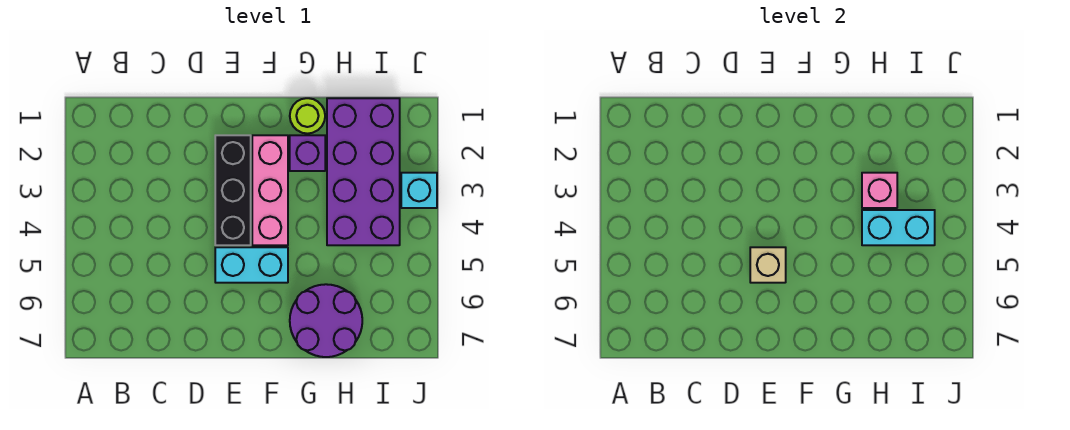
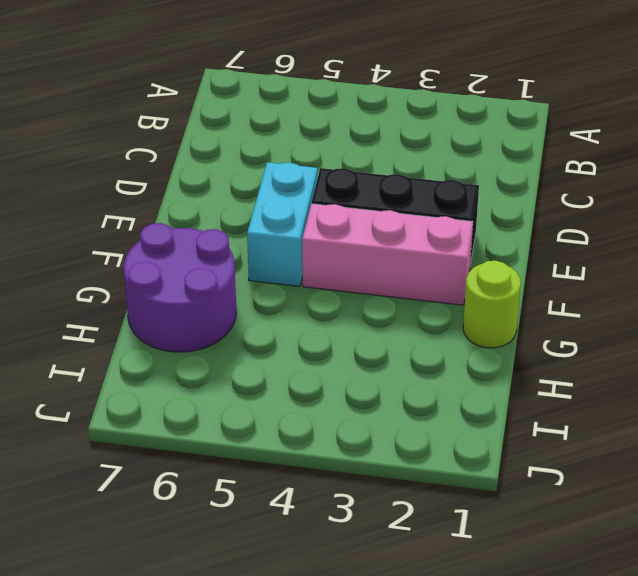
none -> purple 1x1 brick [290,135,325,171]
none -> purple 2x4 brick [327,98,400,245]

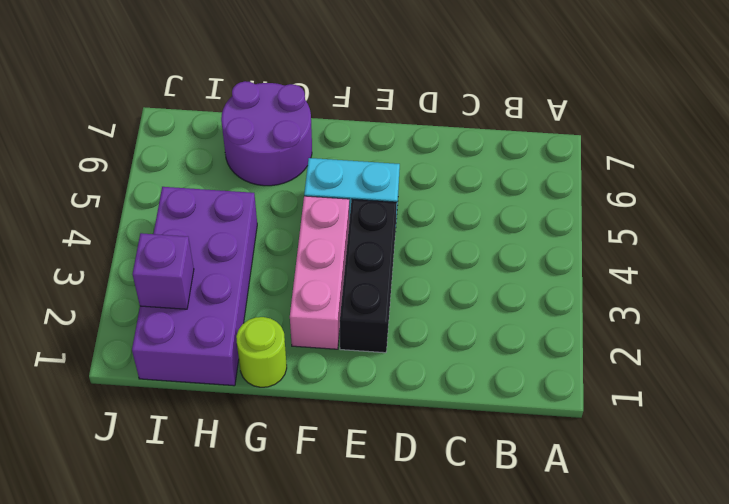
purple 1x1 brick [133,233,194,309] -> purple 1x1 brick moved to [290,135,325,171]
none -> cyan 1x1 brick [401,173,437,208]
none -> tan 1x1 brick [750,247,786,283]

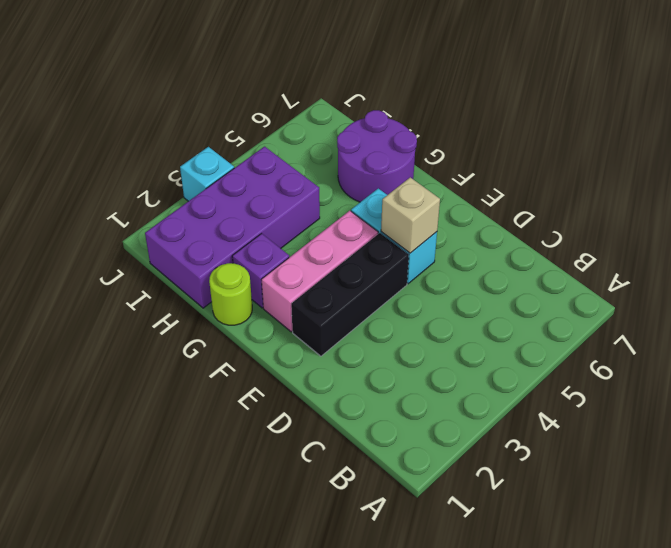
none -> pink 1x1 brick [862,173,897,208]
none -> cyan 1x2 brick [862,210,935,245]

